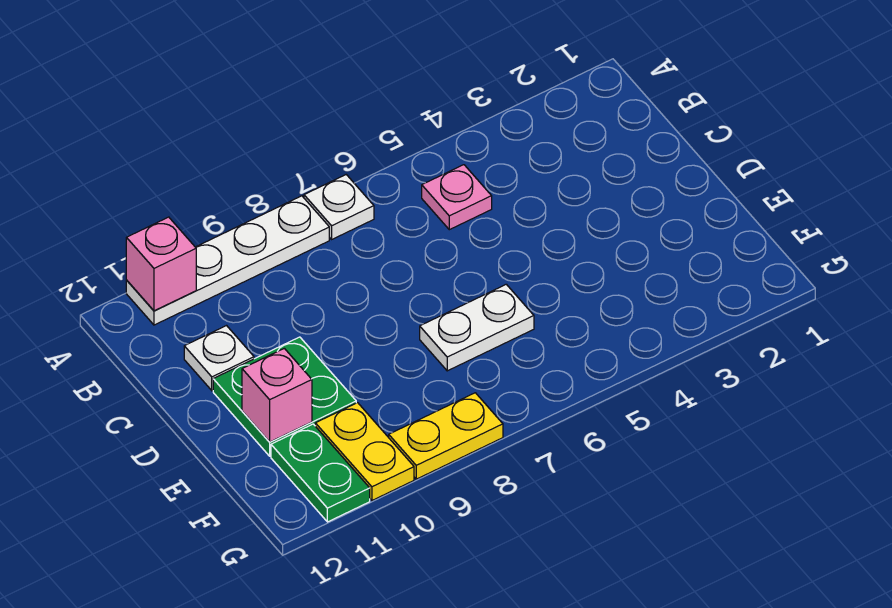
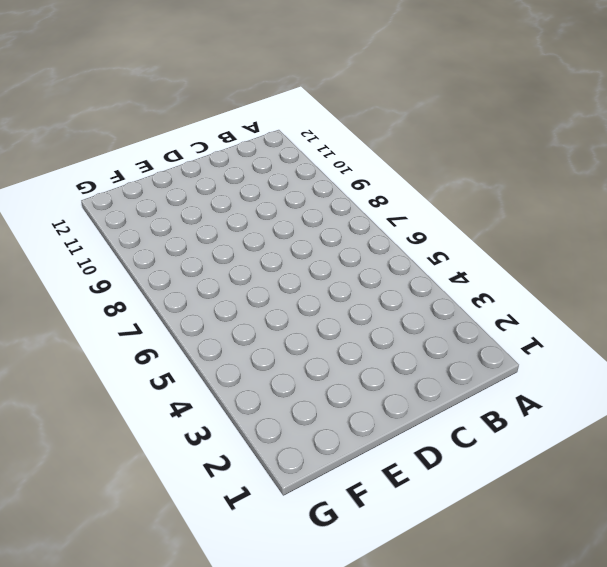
none -> white 1x1 plate [304,175,374,239]
none -> white 1x4 plate [126,196,329,325]

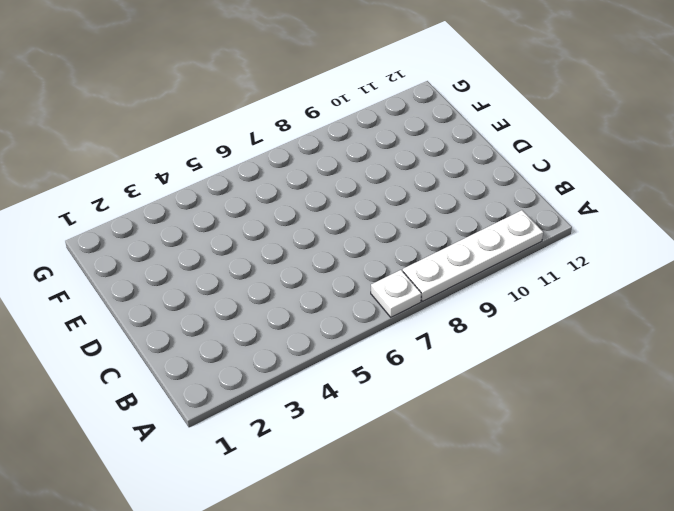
none -> pink 1x1 plate [422,165,492,230]
none -> white 1x1 plate [184,326,254,391]

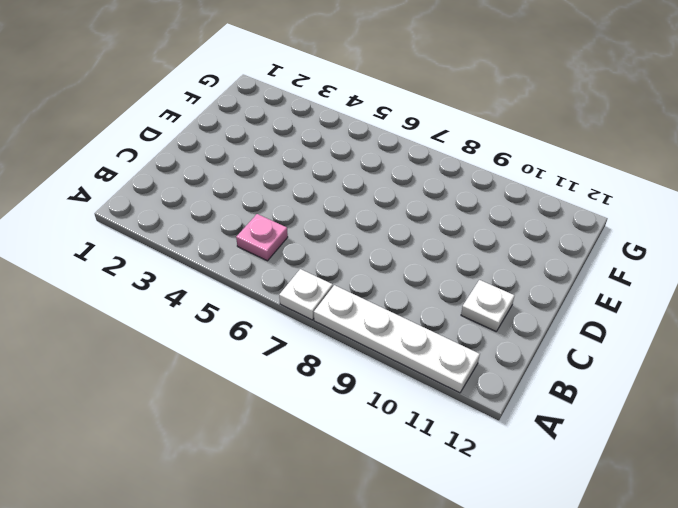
none -> green 2x2 plate [213,337,356,456]
none -> white 1x2 plate [420,284,534,371]

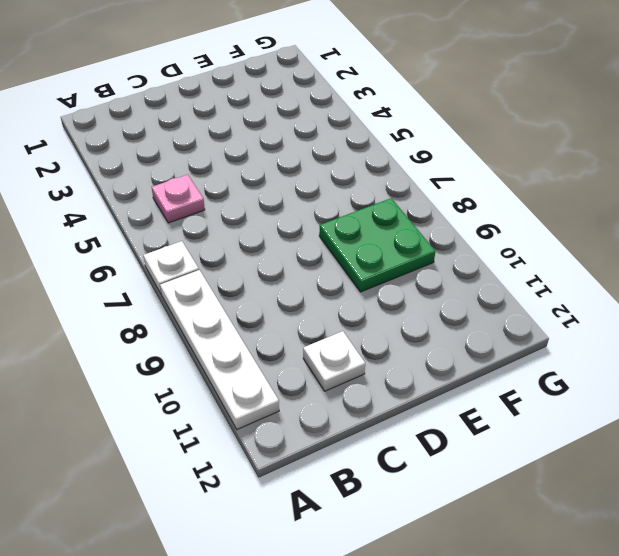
green 2x2 plate [319,198,435,292] -> green 2x2 plate moved to [213,337,356,456]
none -> white 1x2 plate [420,284,534,371]
none -> yellow 1x2 plate [315,403,414,500]

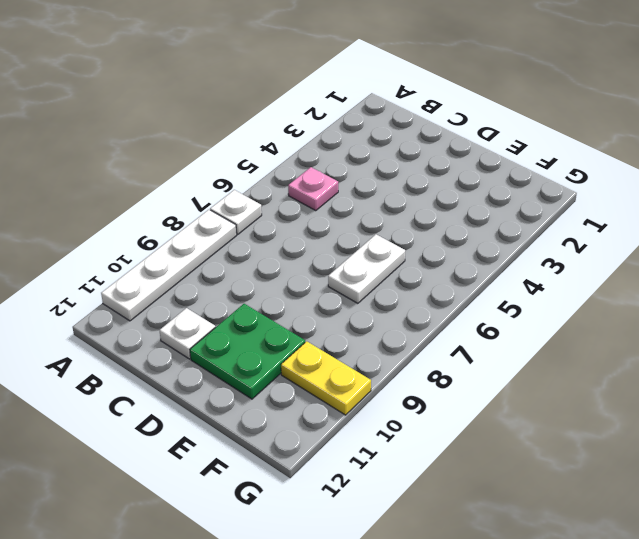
none -> green 1x2 plate [271,424,370,522]
none -> yellow 1x2 plate [389,393,503,479]

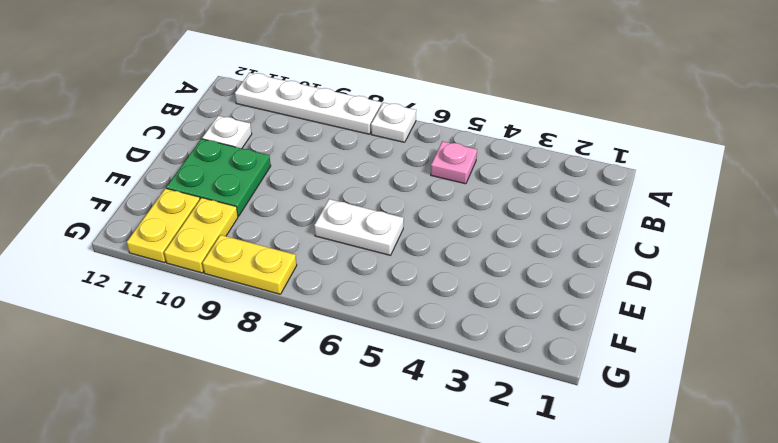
yellow 1x2 plate [127,189,200,263] -> green 1x2 plate [271,424,370,522]
none -> pink 1x1 brick [126,217,196,311]
none -> pink 1x1 brick [242,348,312,442]

